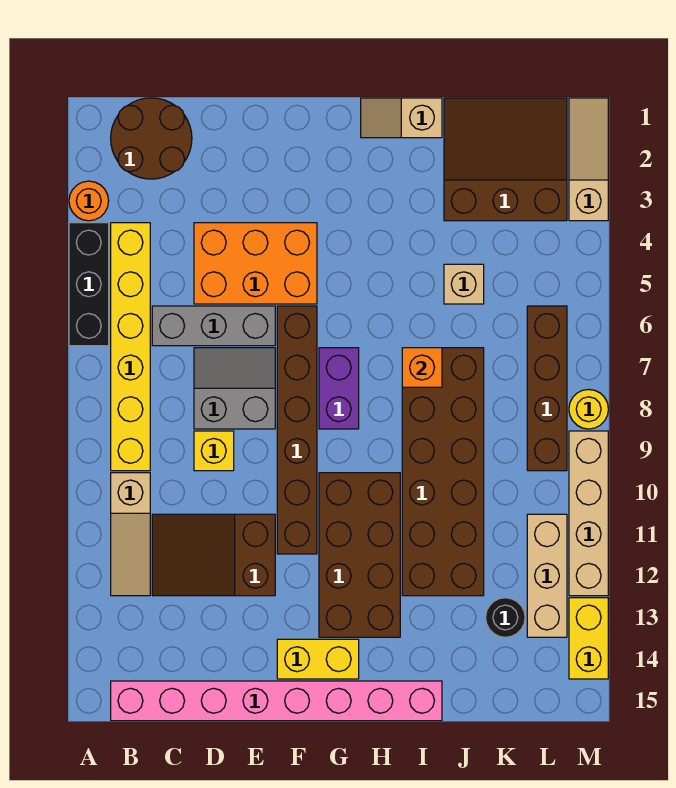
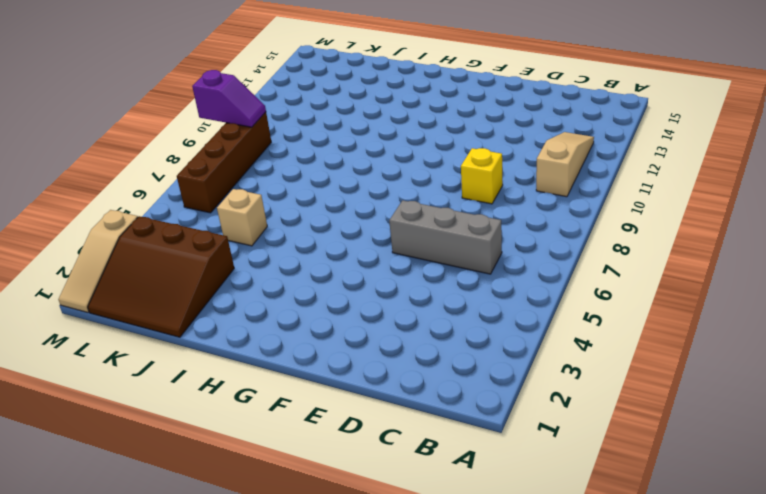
purple 1x2 slope [192,70,266,127] -> none
none -> orange 1x1 round brick [69,181,109,221]
none -> black 1x3 brick [69,223,109,346]
none -> brown 2x2 round brick [111,98,192,179]

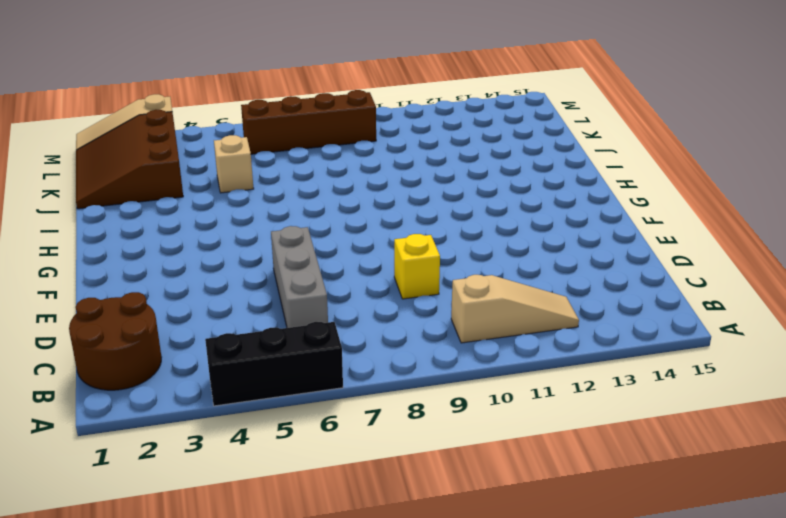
none -> orange 1x1 round brick [69,181,109,221]
none -> yellow 1x6 brick [111,223,150,471]
none -> pink 1x8 brick [111,681,442,721]

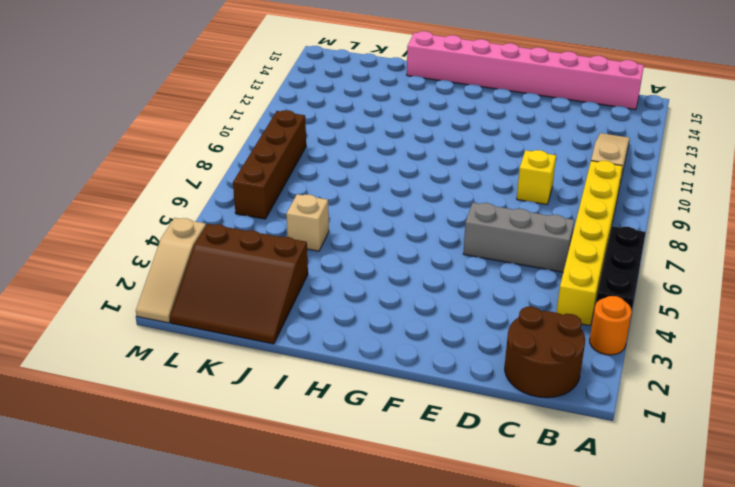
none -> brown 2x3 slope [152,514,275,596]
none -> orange 2x3 brick [194,223,317,304]
none -> grey 2x2 slope [194,348,275,429]

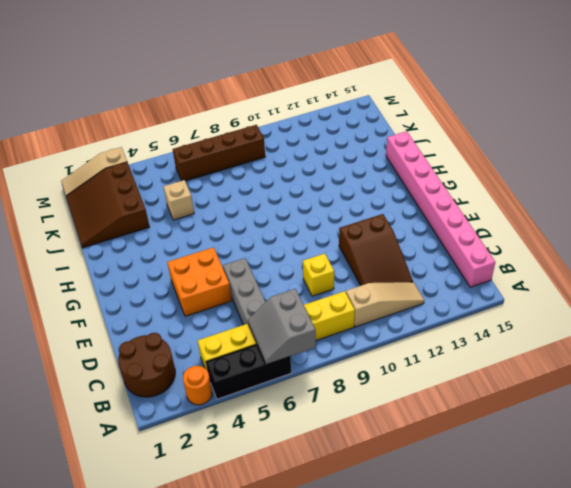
grey 2x2 slope [248,289,316,364] -> grey 2x2 slope moved to [194,348,275,429]
orange 2x2 brick [167,247,232,316] -> orange 2x3 brick [194,223,317,304]
none -> brown 1x6 brick [277,306,317,554]
none -> yellow 1x2 brick [277,639,359,679]
none -> purple 1x2 brick [319,348,359,429]

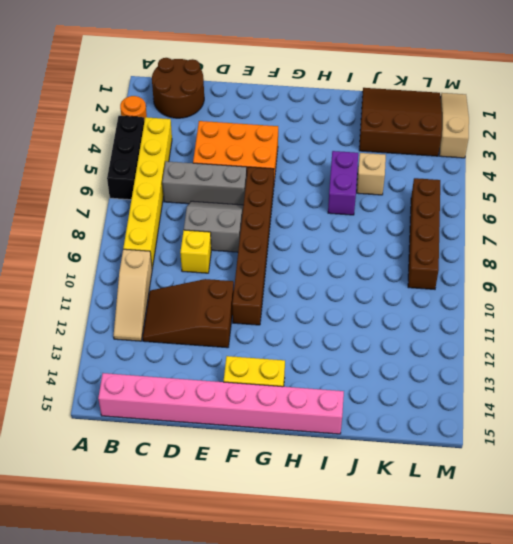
purple 1x2 brick [328,151,358,215] -> purple 1x2 brick moved to [319,348,359,429]
none -> brown 2x4 brick [319,473,400,637]
none -> tan 1x2 slope [361,98,442,138]
none -> brown 2x6 brick [402,348,484,596]

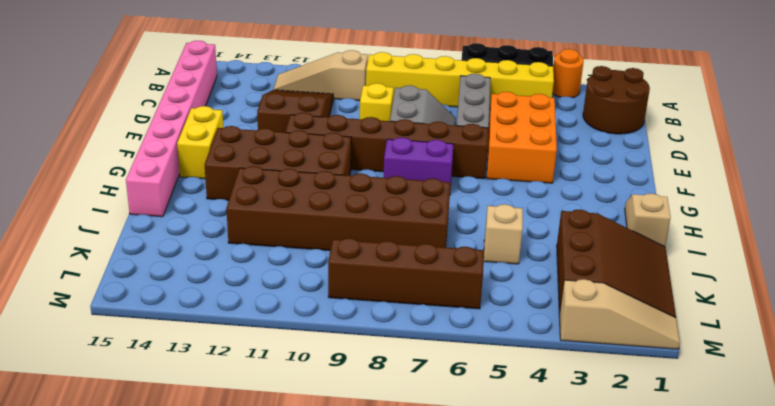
none -> black 1x1 round brick [486,598,525,637]
none -> tan 1x3 brick [527,514,567,637]
none -> yellow 1x1 round brick [569,389,608,429]

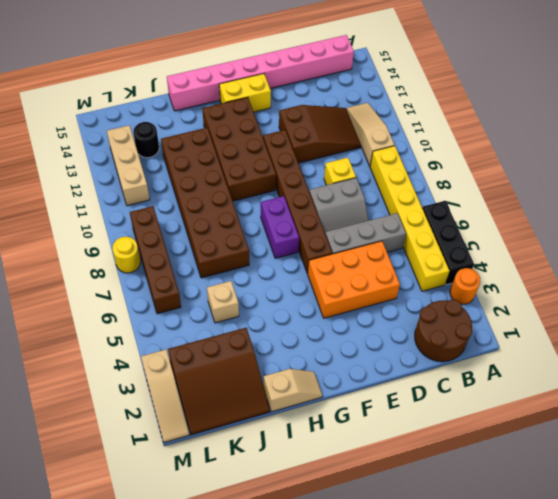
none -> tan 1x4 brick [569,431,608,596]
none -> yellow 1x2 brick [569,598,608,679]
none -> orange 1x1 brick [402,348,442,387]

